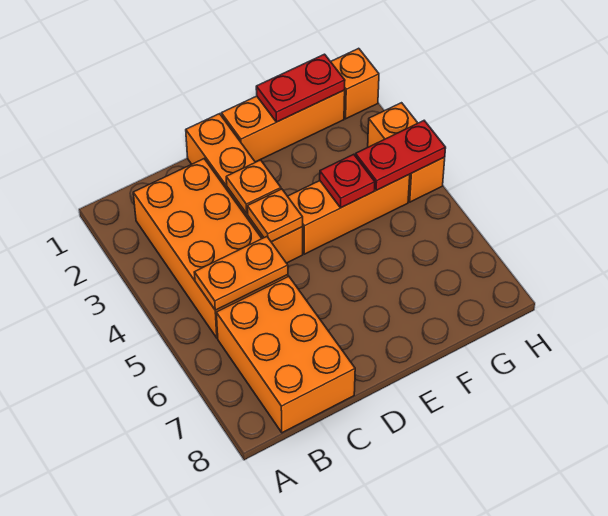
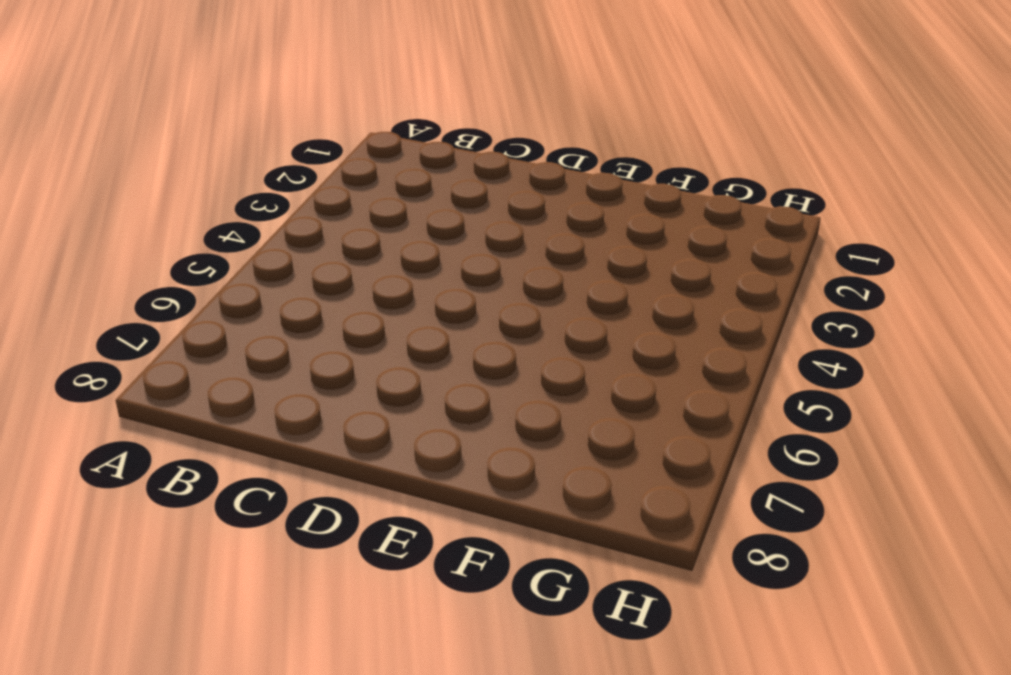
none -> orange 2x4 brick [133,159,288,338]
none -> orange 2x3 brick [216,276,355,433]
none -> orange 1x4 brick [186,114,303,263]

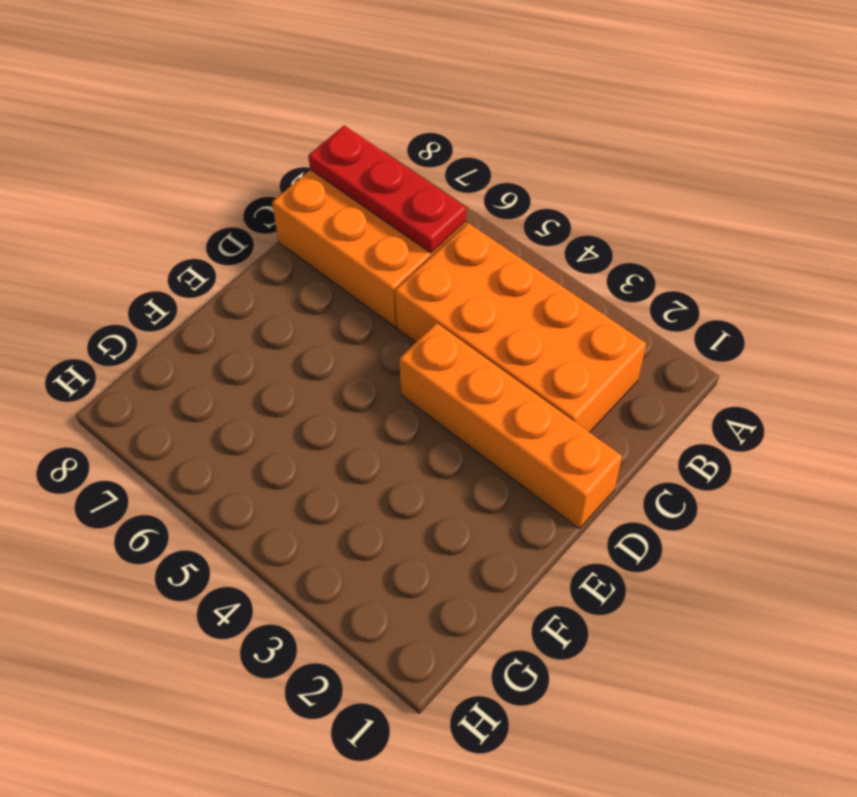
red 1x3 plate [308,125,466,253] -> none
none -> orange 1x3 brick [221,90,345,162]
none -> orange 1x3 brick [288,174,410,254]
none -> orange 1x1 brick [331,48,379,119]

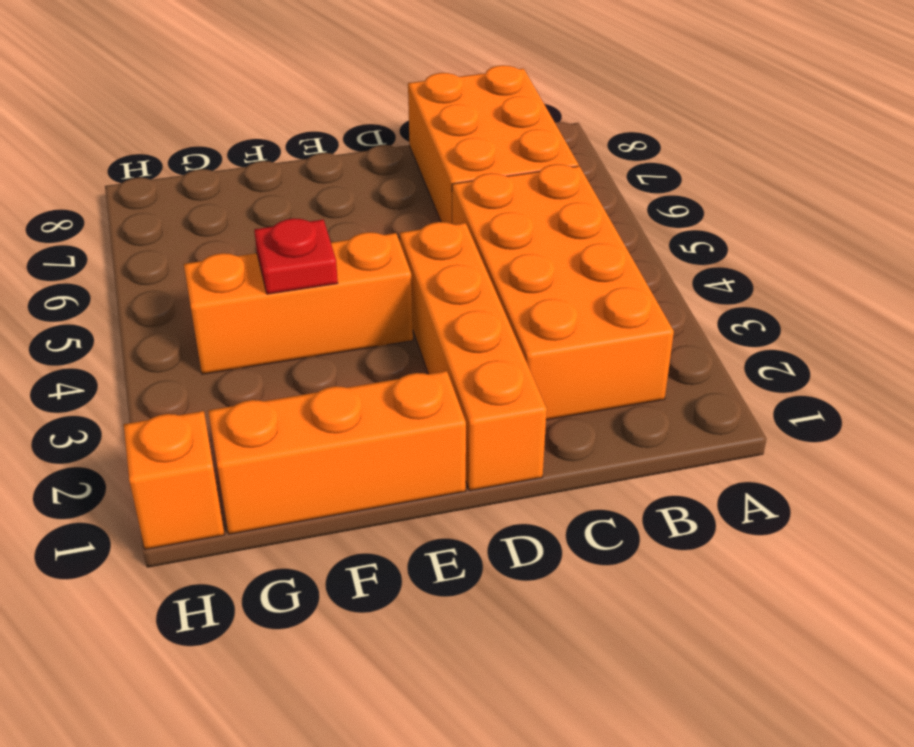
none -> orange 1x2 brick [368,103,445,202]
none -> orange 1x2 plate [194,237,288,310]
none -> orange 1x1 plate [226,160,281,213]

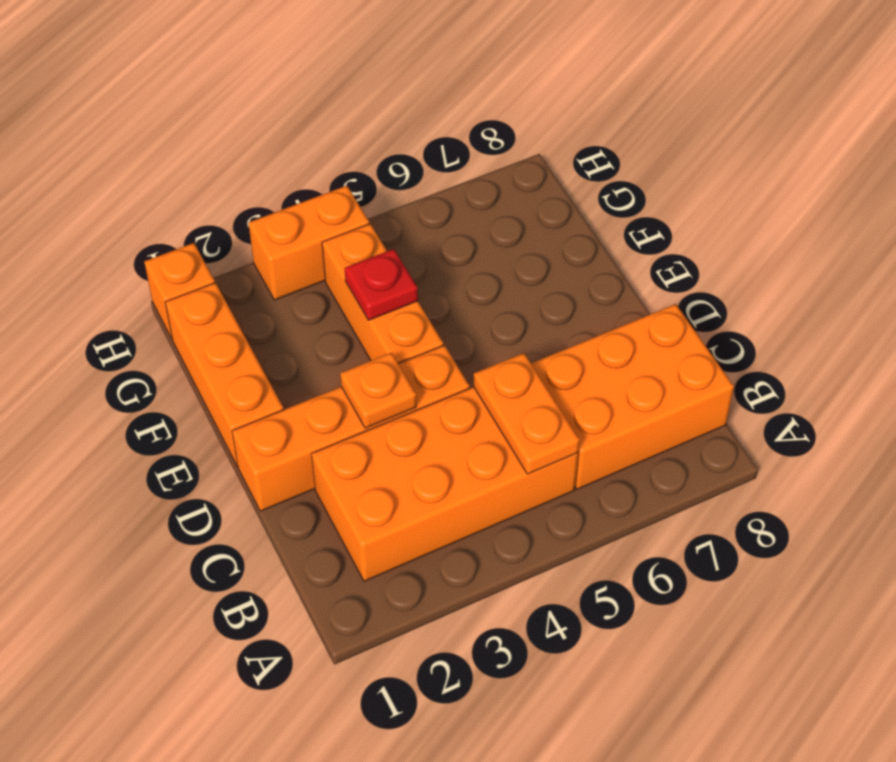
none -> orange 1x1 plate [247,189,303,242]
none -> red 1x2 plate [256,54,345,122]
none -> red 1x2 plate [356,121,446,190]

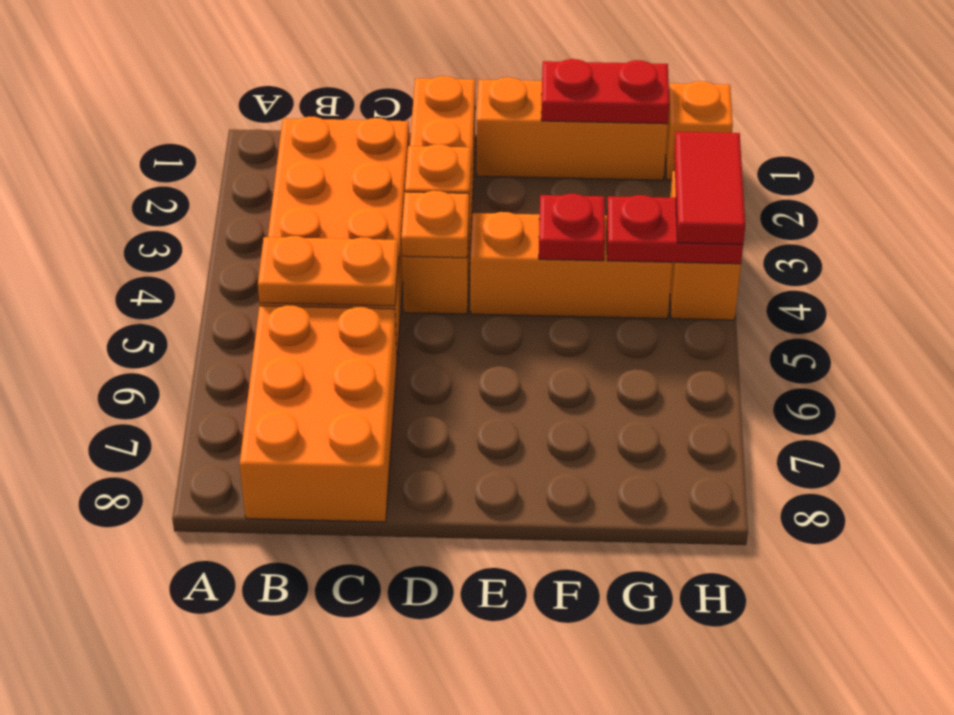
red 1x2 tile [674,132,745,244] -> none

